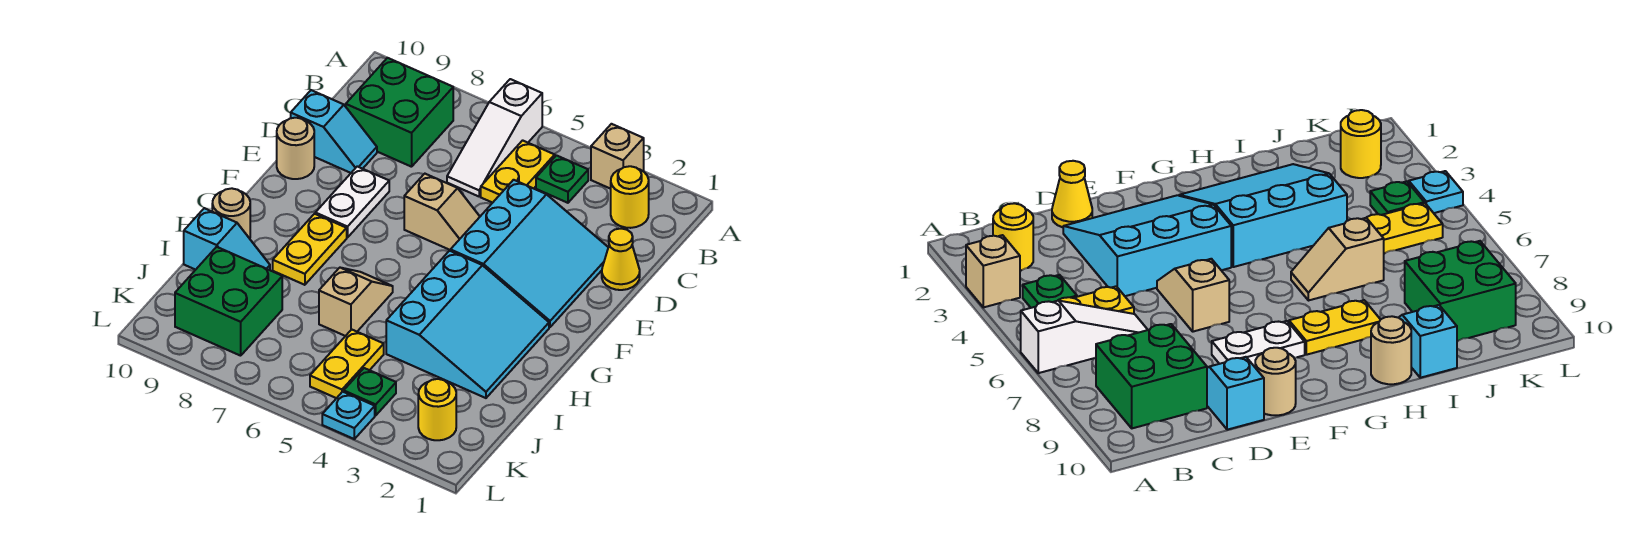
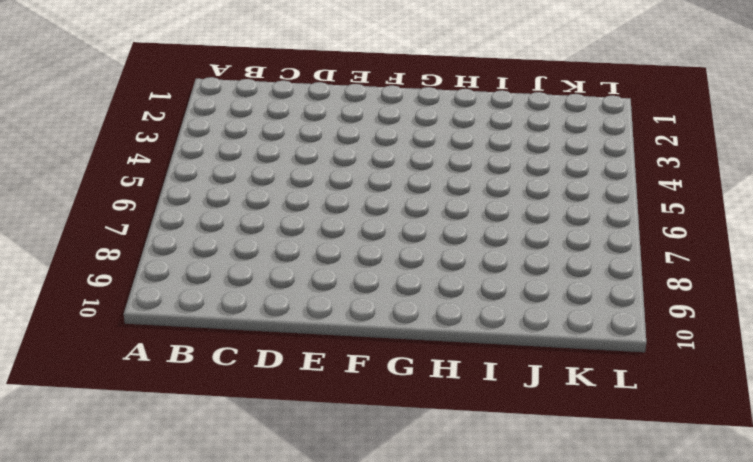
none -> tan 1x1 brick [591,124,644,189]
none -> white 1x3 slope [447,79,542,196]
none -> yellow 1x1 round brick [611,166,649,228]

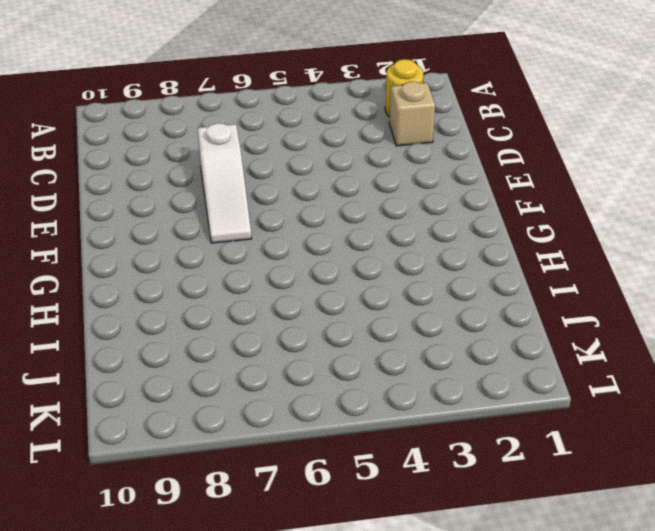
tan 1x1 brick [389,82,435,146] -> tan 1x1 brick moved to [591,124,644,189]
white 1x3 slope [197,123,252,243] -> white 1x3 slope moved to [447,79,542,196]
none -> green 1x1 plate [536,155,588,203]
none -> yellow 1x2 plate [481,140,555,203]
none -> green 2x2 brick [345,58,453,167]

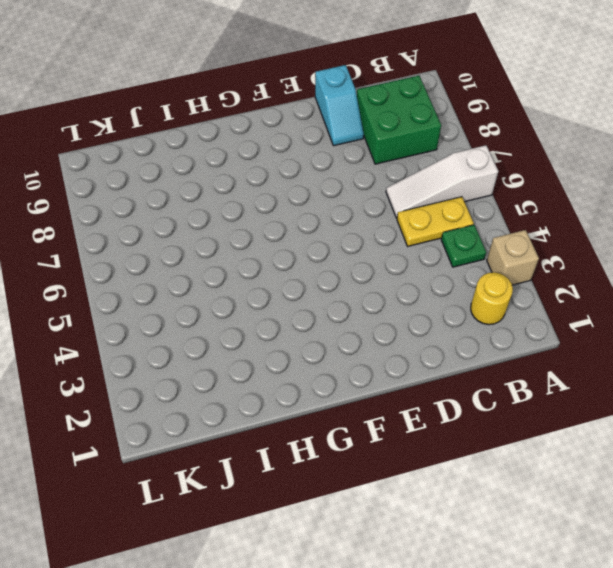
none -> yellow 1x1 cone [602,229,640,290]
none -> cyan 3x3 slope [450,180,608,327]
none -> tan 1x2 slope [404,174,480,250]

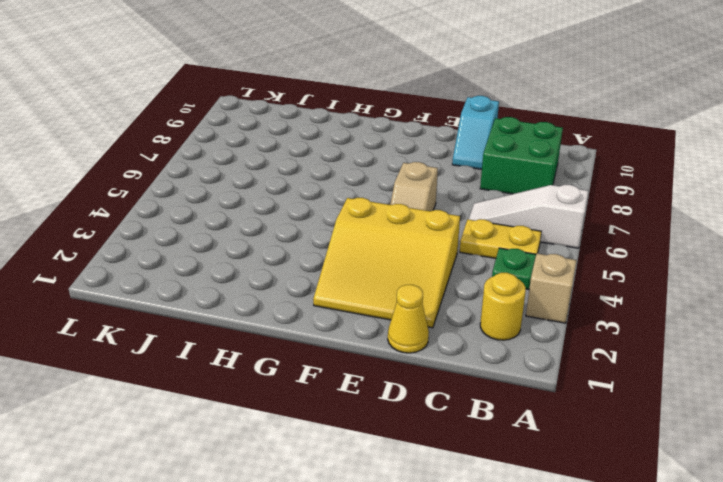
yellow 3x3 slope [313,198,460,328] -> cyan 3x3 slope [450,180,608,327]
none -> white 1x2 plate [315,167,389,238]
none -> tan 1x1 round brick [277,118,314,179]
none -> cyan 3x3 slope [386,251,549,398]

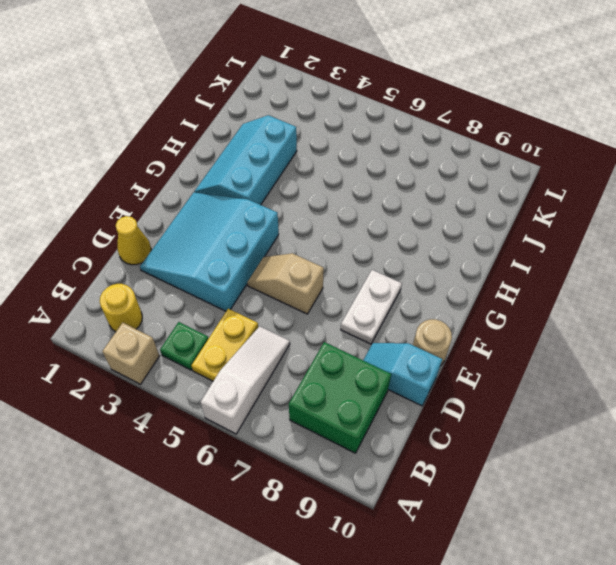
cyan 2x3 slope [194,115,297,205] -> cyan 3x3 slope [386,251,549,398]
none -> yellow 1x2 plate [273,214,347,285]
none -> tan 1x2 slope [319,268,393,336]
none -> tan 1x1 round brick [212,188,250,239]

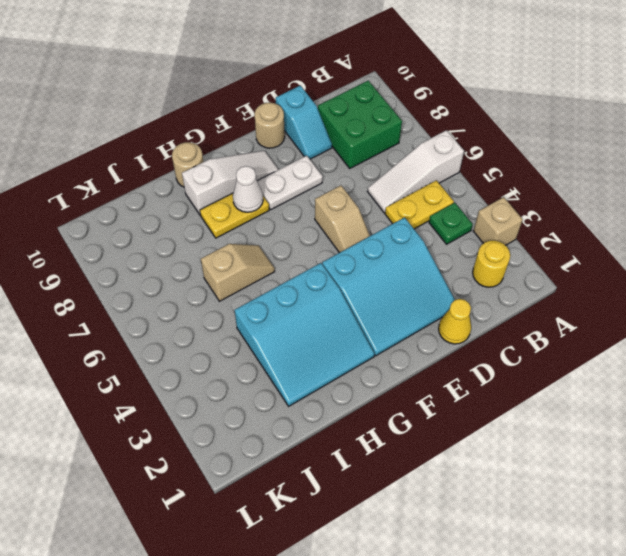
white 1x3 slope [182,150,279,215] -> none
white 1x1 cone [233,166,263,212] -> none
none -> cyan 1x2 slope [184,208,270,270]
none -> yellow 1x2 plate [310,329,384,398]
none -> green 2x2 brick [175,247,282,356]

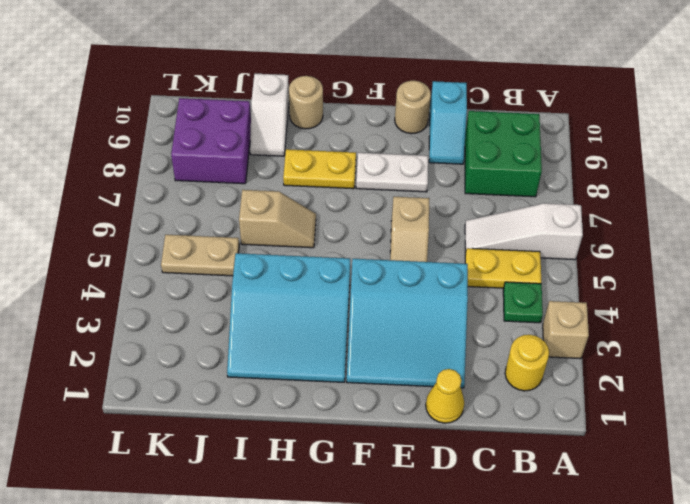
white 1x2 slope [250,74,289,156] -> cyan 1x2 slope [184,208,270,270]
tan 1x2 plate [161,235,239,276] -> yellow 1x2 plate [310,329,384,398]
purple 2x2 brick [171,98,251,184] -> green 2x2 brick [175,247,282,356]
none -> yellow 1x1 round brick [418,379,456,440]
none -> green 1x1 plate [344,368,396,415]
none -> cyan 1x1 plate [322,392,375,439]

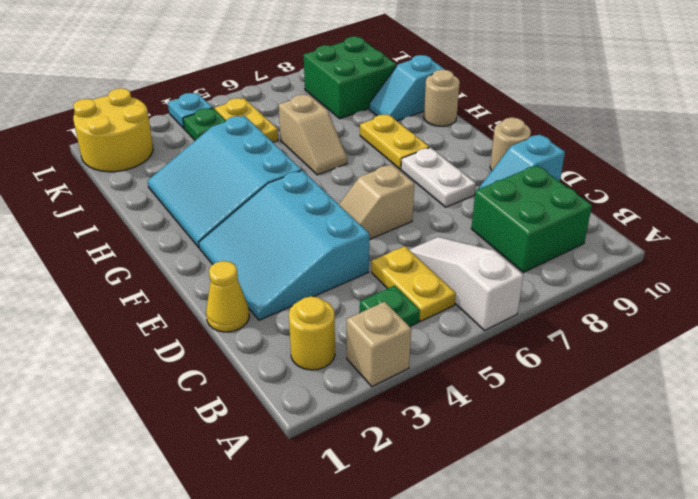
yellow 2x2 round brick [73,88,153,172] -> yellow 1x1 round brick [418,379,456,440]

